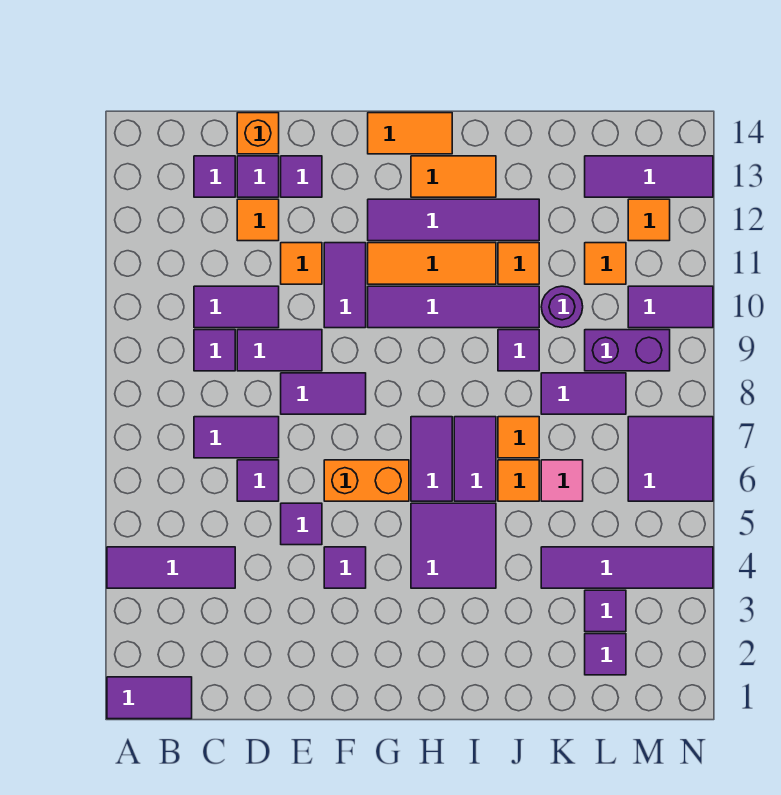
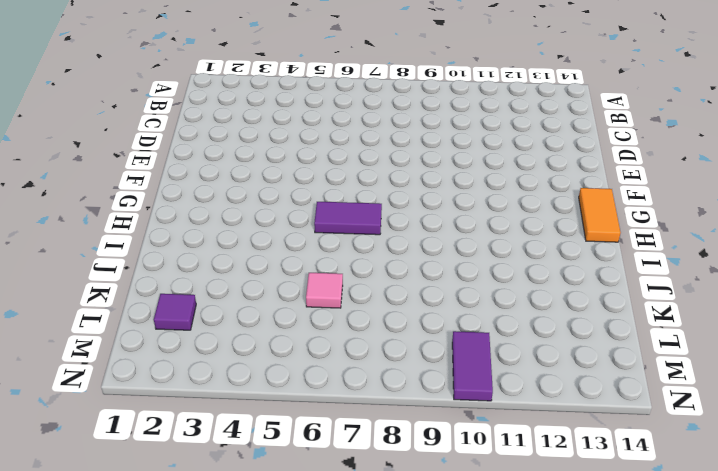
none -> purple 1x2 tile [107,677,192,719]
none -> purple 1x3 tile [107,547,235,588]
none -> purple 1x2 tile [194,417,279,458]
none -> purple 1x1 tile [194,330,235,371]

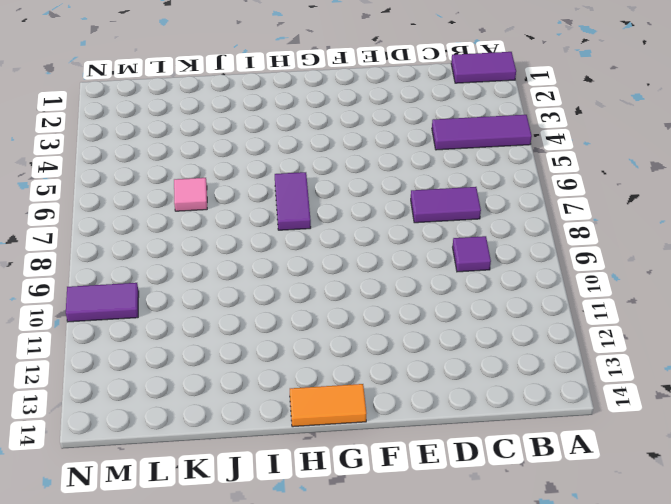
none -> purple 1x2 tile [194,286,279,328]
none -> purple 1x1 tile [194,156,235,197]
none -> purple 1x1 tile [237,460,279,501]
none -> purple 1x2 tile [237,330,322,371]

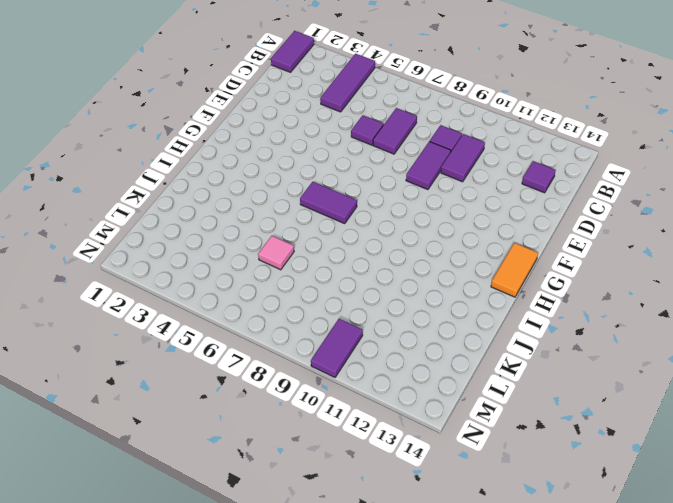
none -> orange 1x1 tile [237,199,279,241]
none -> purple 1x1 tile [237,156,279,197]
none -> orange 1x1 brick [237,113,279,154]
none -> purple 1x1 tile [281,503,322,545]

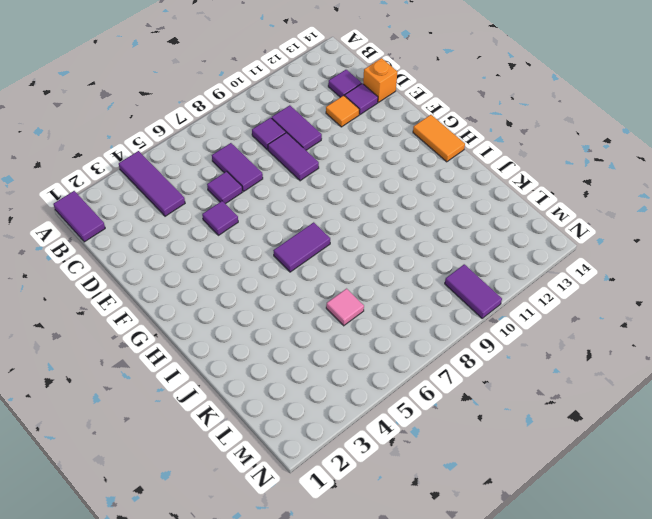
none -> purple 1x2 tile [281,373,366,414]
none -> orange 1x1 tile [281,243,322,284]
none -> purple 1x1 tile [281,156,322,197]
none -> purple 1x1 tile [324,547,366,588]

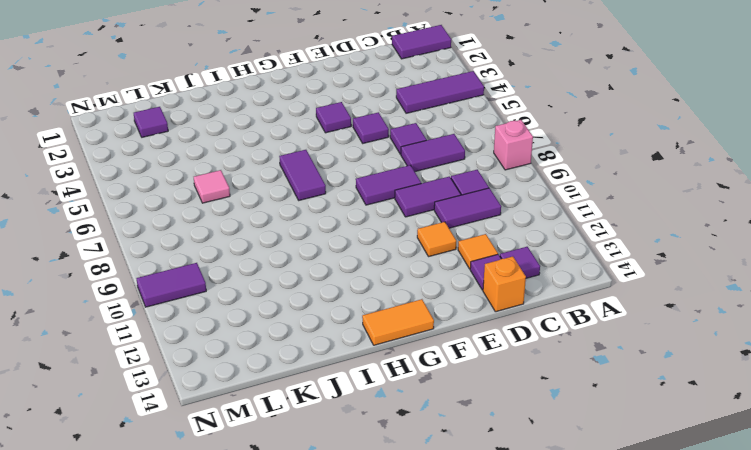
pink 1x1 brick [494,120,533,170] -> none
none -> purple 1x1 tile [281,156,322,197]
none -> orange 1x2 brick [324,460,409,501]
none -> purple 1x2 tile [324,243,366,328]
none -> purple 1x4 tile [368,286,539,328]

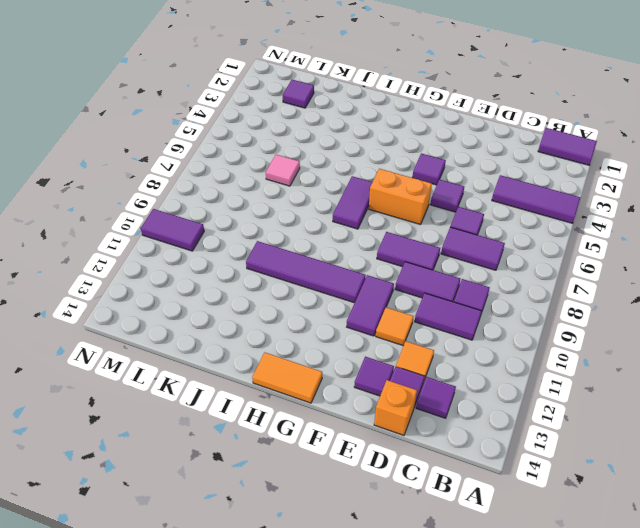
none -> orange 1x3 tile [368,243,496,284]
none -> purple 1x4 tile [368,199,539,241]
none -> purple 2x2 tile [411,503,496,588]
none -> orange 1x2 tile [411,156,496,197]

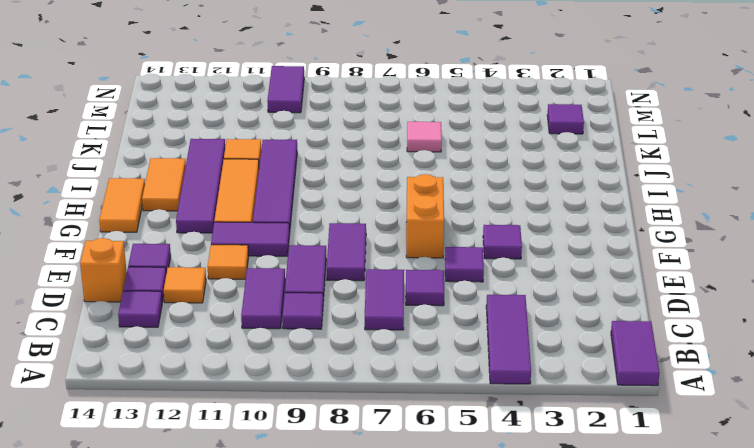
none -> purple 2x2 tile [411,503,496,588]
none -> purple 1x2 tile [411,417,452,501]
none -> purple 1x2 tile [454,417,496,501]
none -> orange 1x1 tile [498,460,539,501]

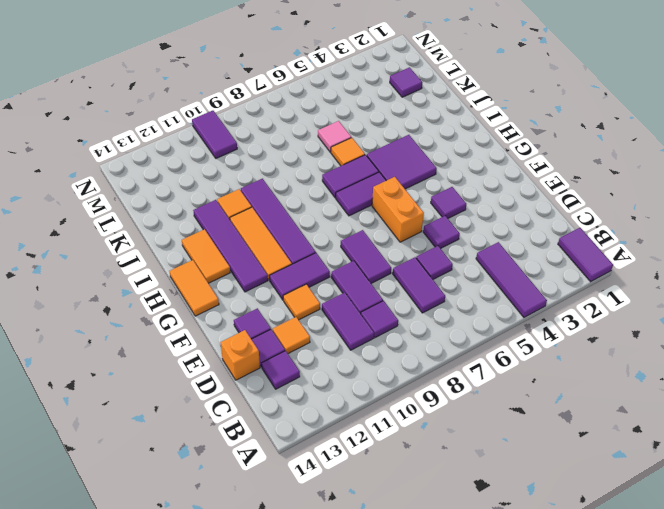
none -> orange 1x1 tile [498,417,539,458]
none -> purple 1x1 tile [498,330,539,371]
none -> purple 1x4 tile [541,547,713,588]
none -> purple 1x2 tile [541,373,626,414]

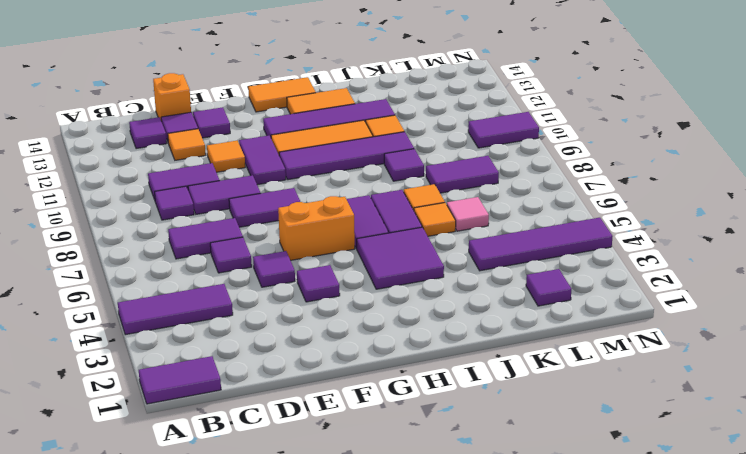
none -> purple 1x1 round brick [541,286,583,328]
none -> purple 1x1 tile [585,590,626,632]
none -> purple 1x2 brick [585,330,670,371]
none -> orange 1x1 tile [585,243,626,284]

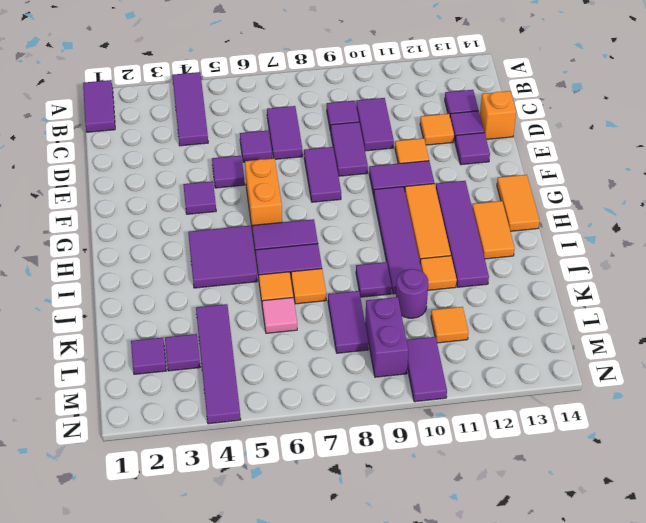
none -> purple 1x3 tile [585,156,713,197]
none -> purple 2x2 tile [628,417,713,501]
none -> orange 1x1 tile [628,199,670,241]

